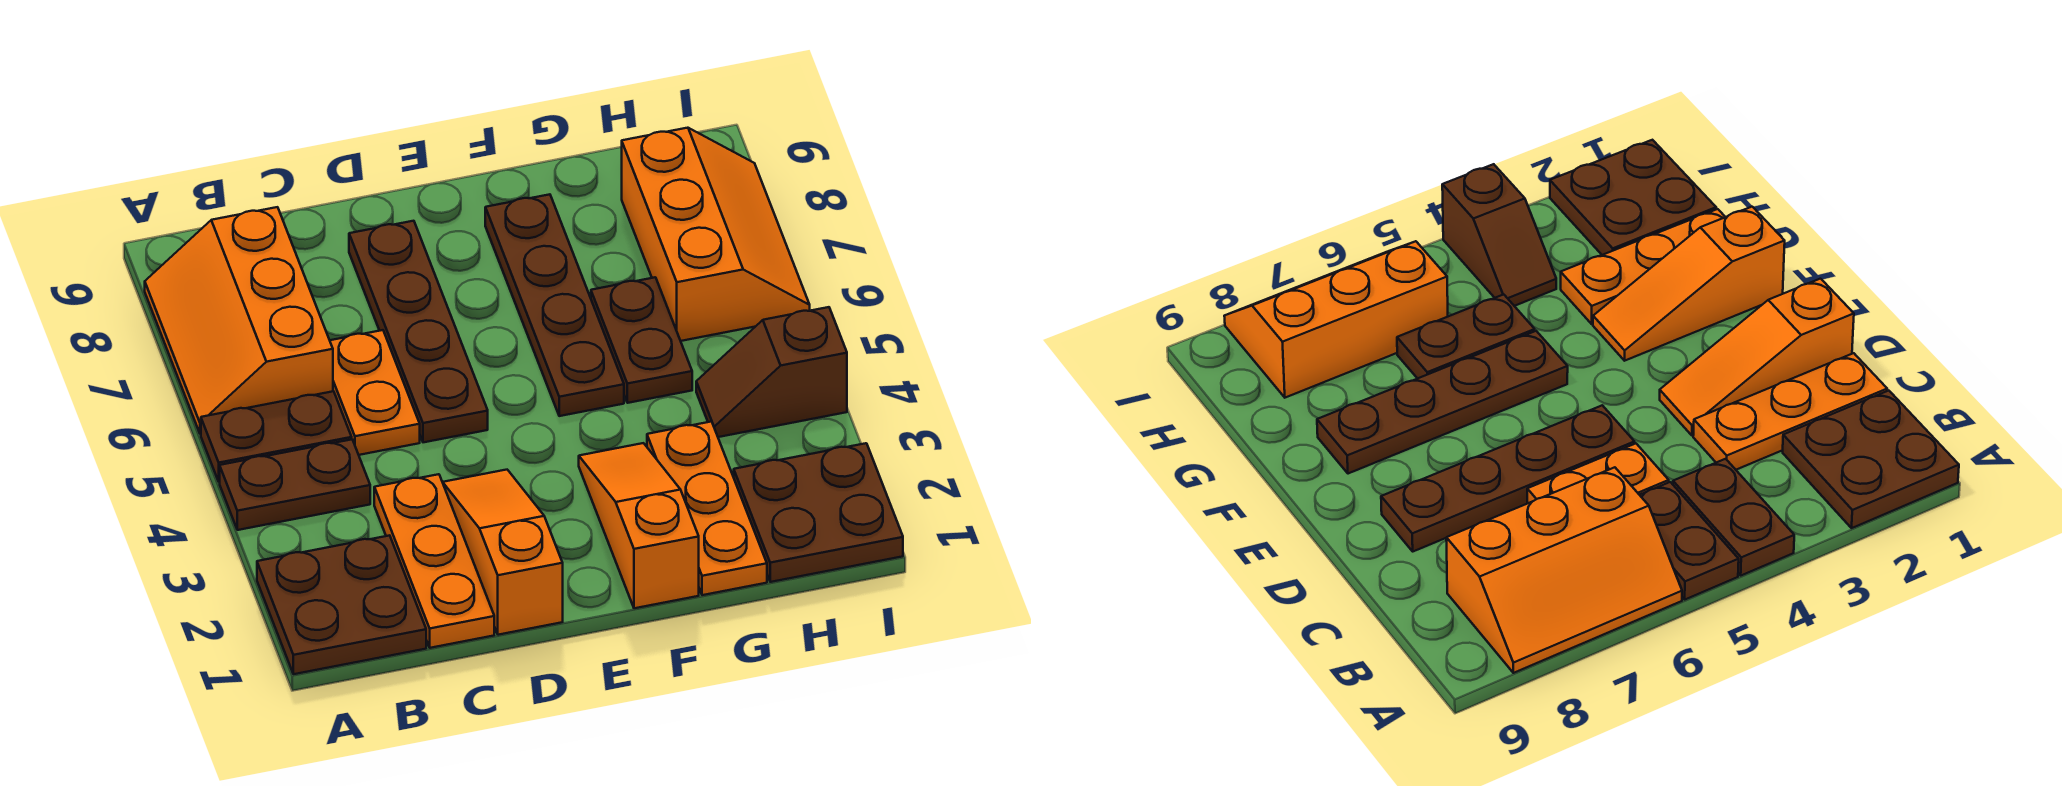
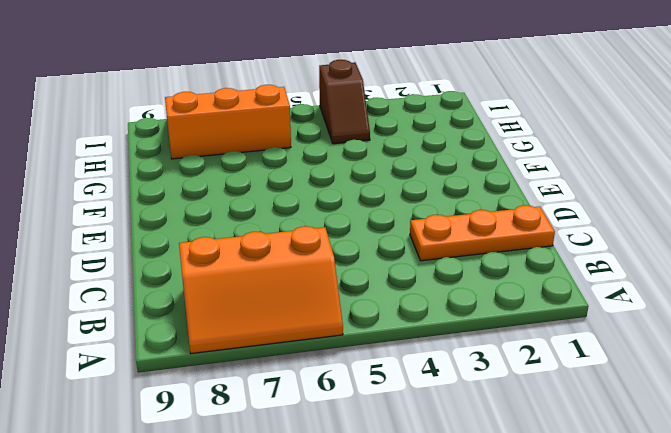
none -> brown 2x2 plate [257,535,426,674]
none -> brown 1x2 plate [220,439,370,530]
none -> brown 1x2 plate [201,391,352,482]

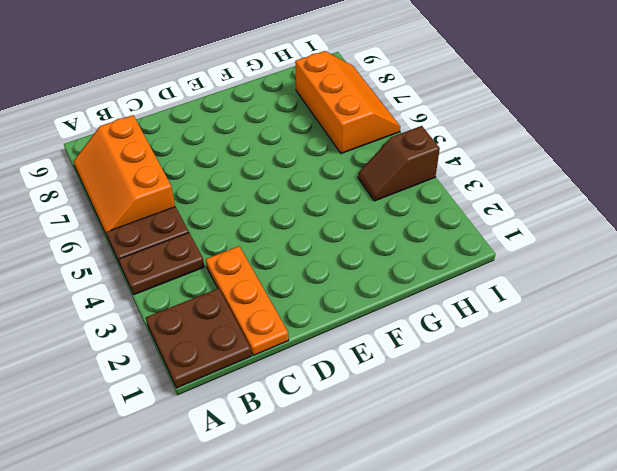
none -> orange 1x2 plate [330,330,420,455]
none -> orange 1x3 slope [443,470,563,635]
none -> brown 1x4 plate [349,221,488,442]

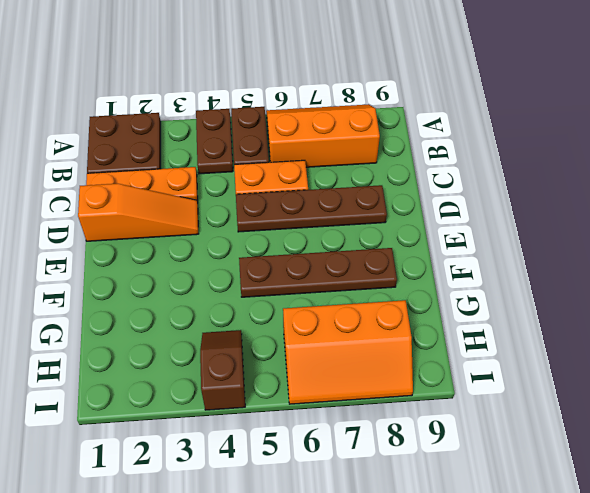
none -> orange 1x3 slope [579,443,699,608]
none -> orange 1x3 plate [647,422,767,595]
none -> brown 1x2 plate [591,277,692,403]

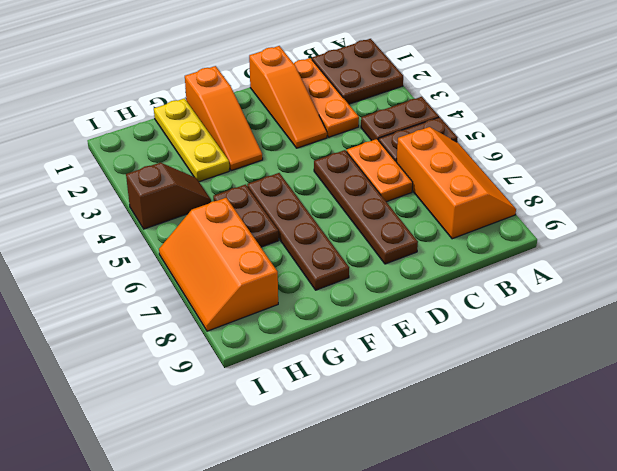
yellow 1x3 plate [154,98,230,182] -> orange 1x3 plate [647,422,767,595]
none -> brown 2x2 plate [734,443,903,582]

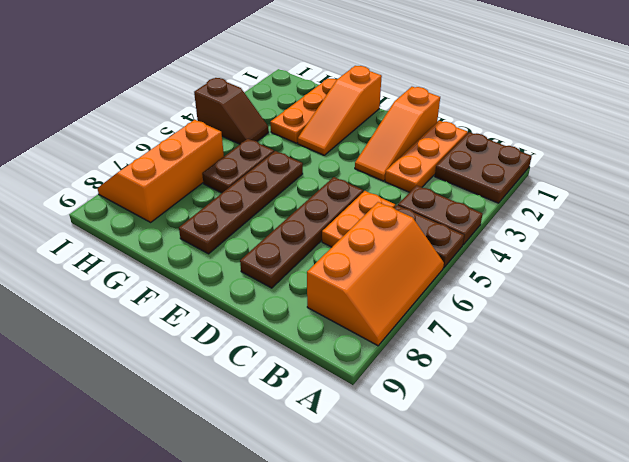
none -> brown 2x2 plate [734,443,903,582]

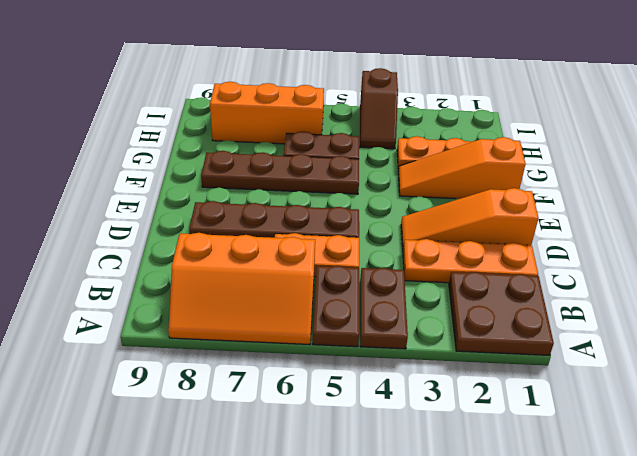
none -> brown 2x2 plate [734,443,903,582]

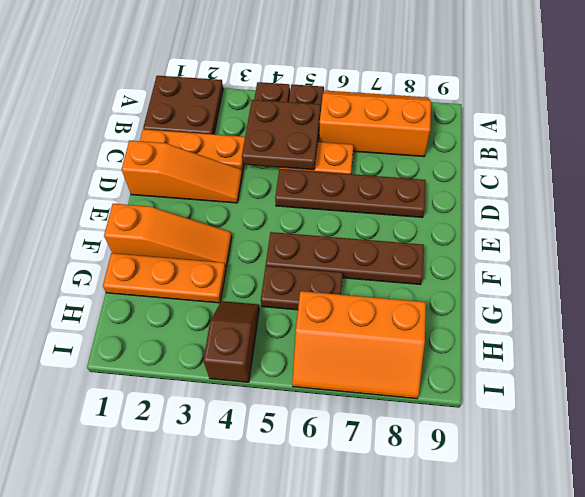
brown 2x2 plate [242,100,321,170] -> brown 2x2 plate moved to [734,443,903,582]

